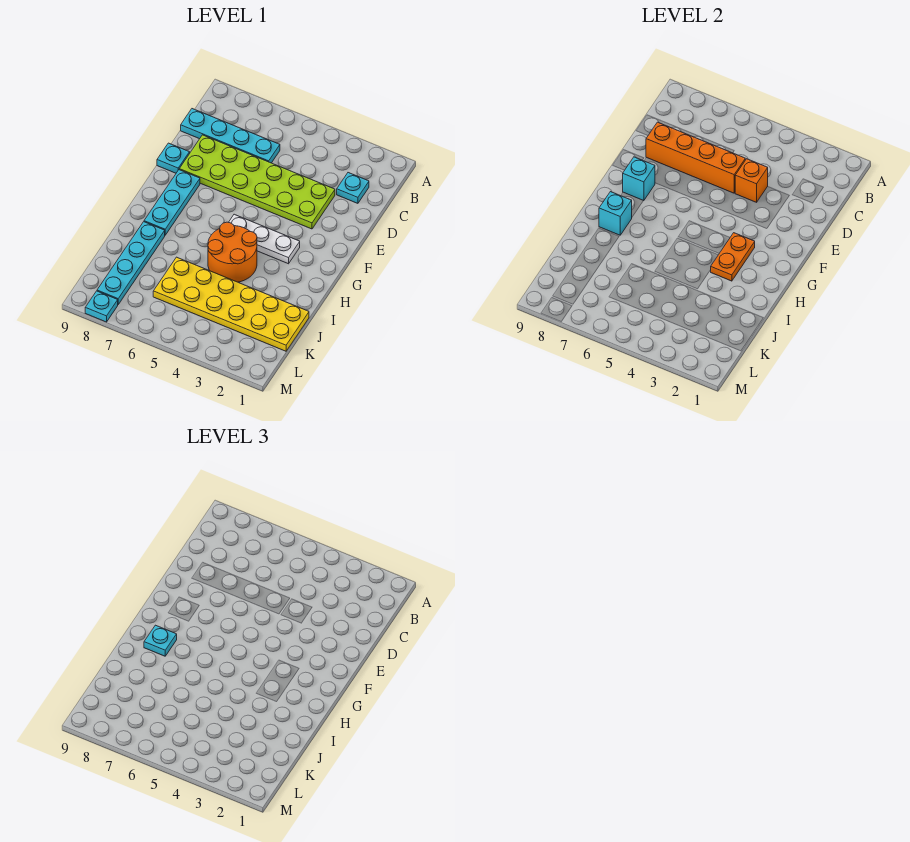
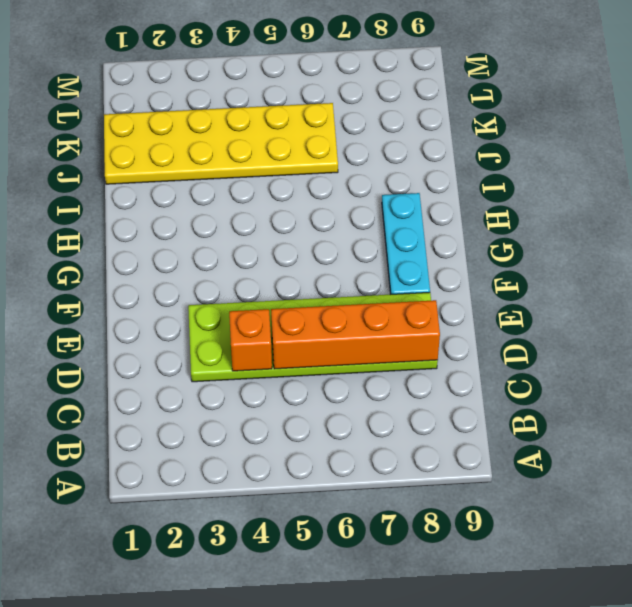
none -> cyan 1x1 plate [337,173,369,203]
none -> cyan 1x4 plate [181,109,280,163]
none -> cyan 1x1 plate [157,143,190,173]

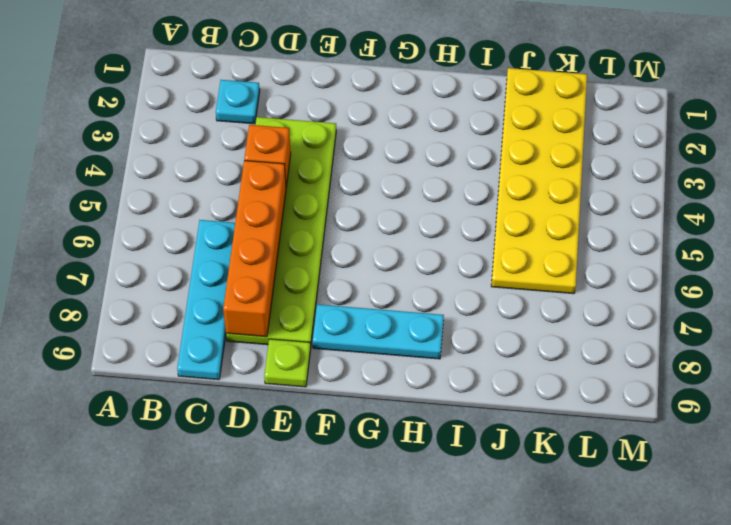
lime 1x1 plate [264,339,311,387] -> cyan 1x1 plate [157,143,190,173]
none -> white 1x3 plate [229,214,300,264]
none -> orange 2x2 round brick [208,222,257,282]
none -> cyan 1x4 plate [97,222,165,304]

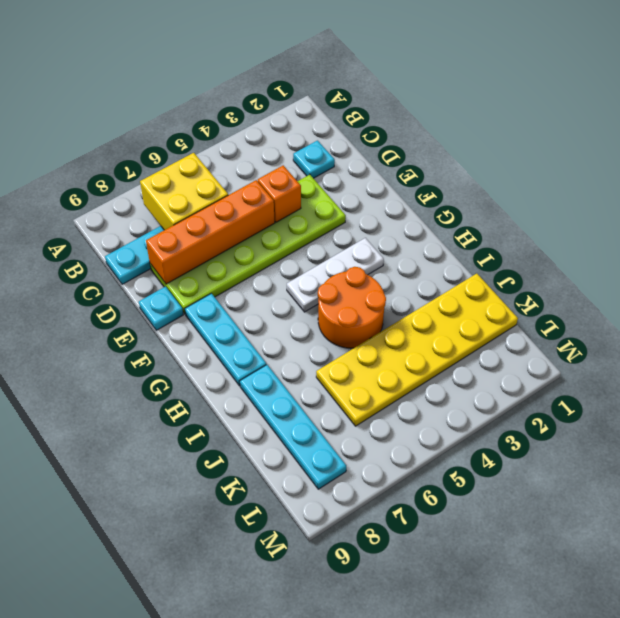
yellow 2x2 brick [140,153,228,230] -> none
none -> cyan 1x1 plate [85,291,118,322]
none -> cyan 1x1 brick [623,157,655,201]
none -> orange 1x2 plate [711,233,755,281]

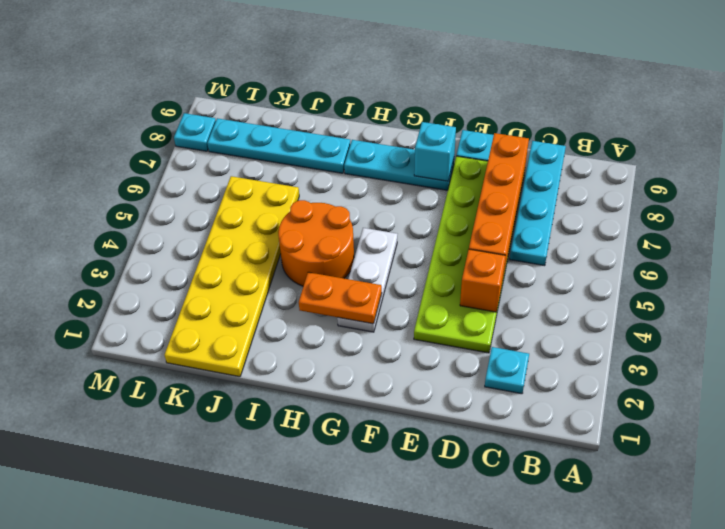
none -> cyan 1x1 brick [599,192,632,235]
none -> cyan 1x1 plate [144,625,177,656]

